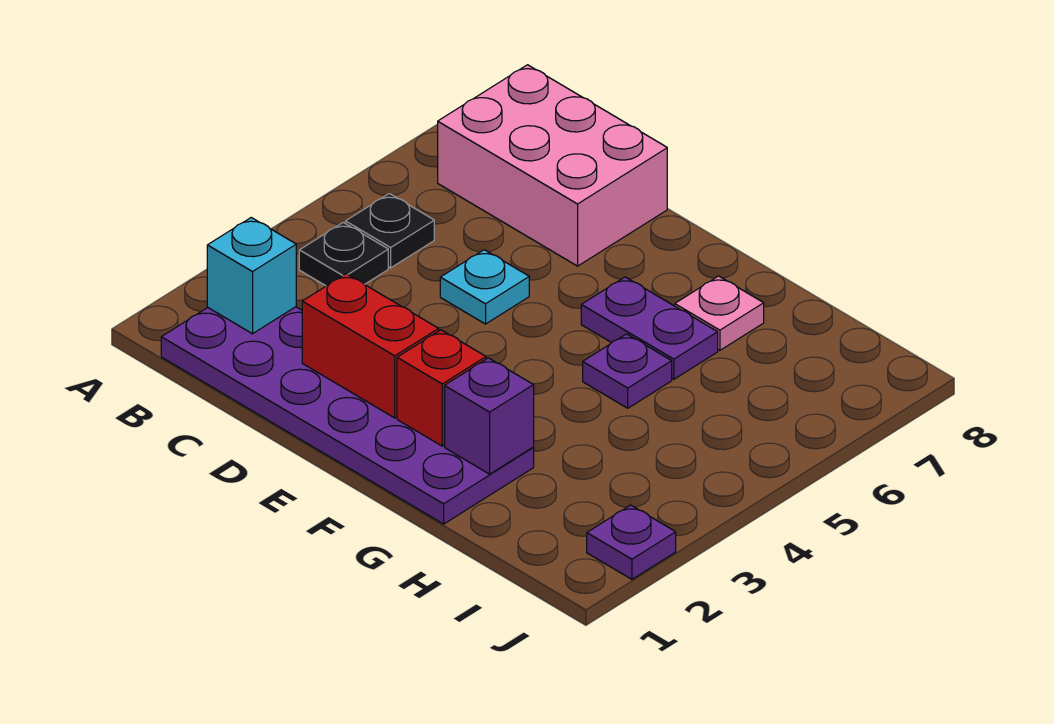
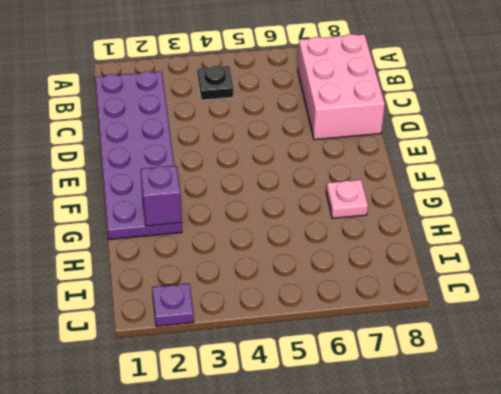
none -> black 1x1 plate [346,194,434,268]
none -> cyan 1x1 plate [440,250,529,324]
none -> purple 1x2 plate [581,277,718,379]

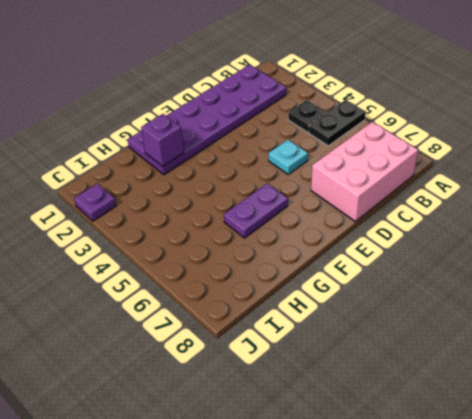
black 1x2 plate [309,100,366,146] -> black 1x1 plate [346,194,434,268]
none -> purple 1x1 plate [583,334,672,408]
none -> pink 1x1 plate [675,276,764,350]
none -> cyan 1x1 brick [207,218,296,334]

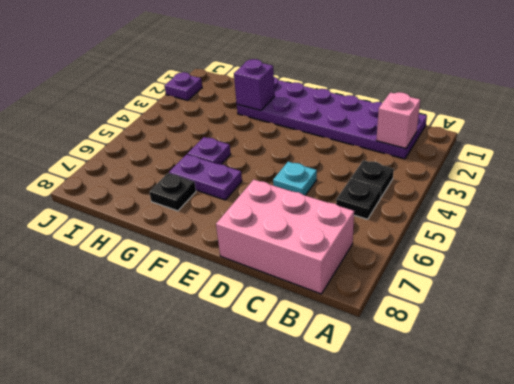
pink 1x1 brick [376,92,420,148] -> cyan 1x1 brick [207,218,296,334]
black 1x1 plate [149,173,196,211] -> pink 1x1 plate [675,276,764,350]
none -> red 1x2 brick [302,274,439,418]
none -> red 1x1 brick [397,330,486,446]

